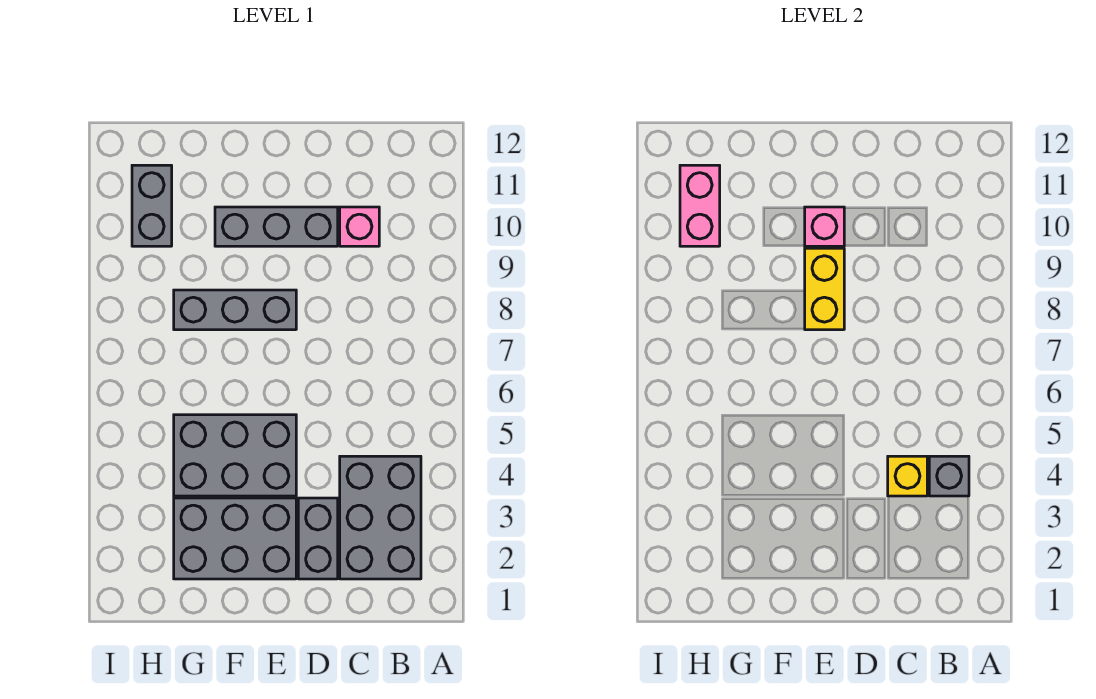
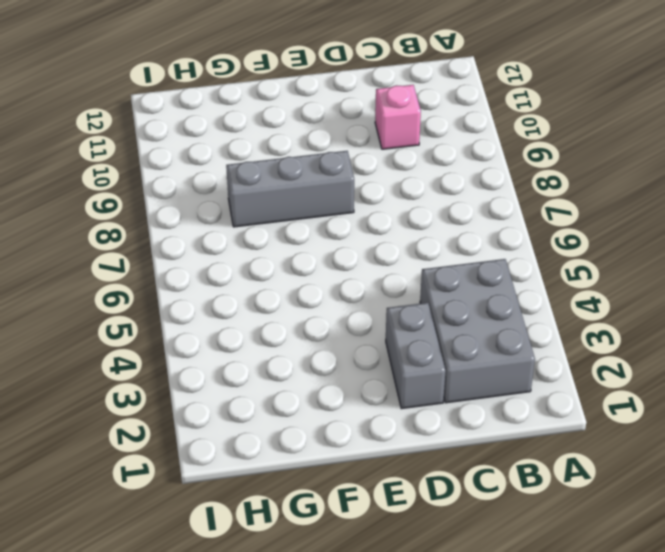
none -> grey 1x3 brick [215,207,338,246]
none -> grey 2x3 brick [174,498,296,579]
none -> grey 2x3 brick [174,415,296,496]

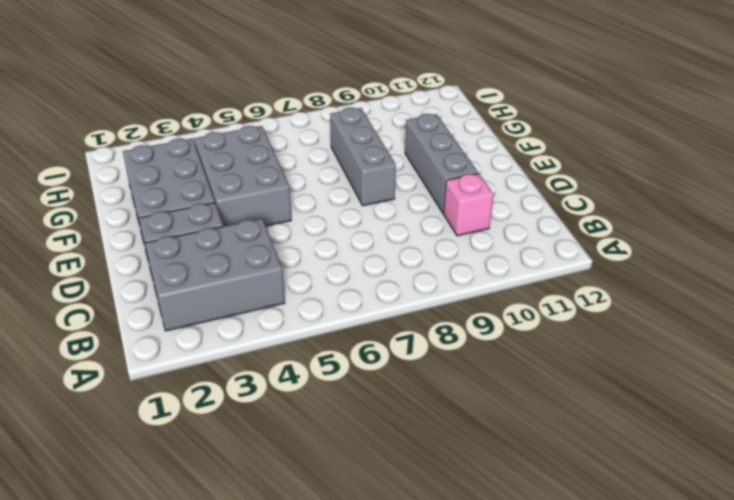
none -> grey 1x2 brick [132,165,172,246]
none -> grey 1x1 brick [929,456,969,496]
none -> yellow 1x1 brick [888,456,927,496]

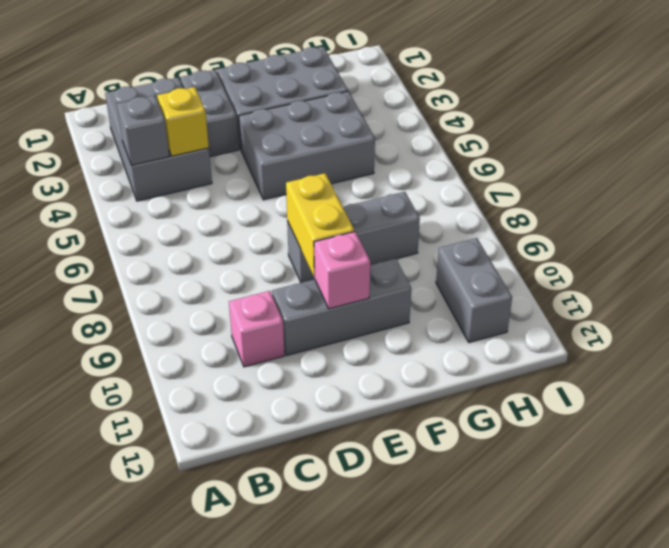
none -> pink 1x2 brick [680,165,720,246]

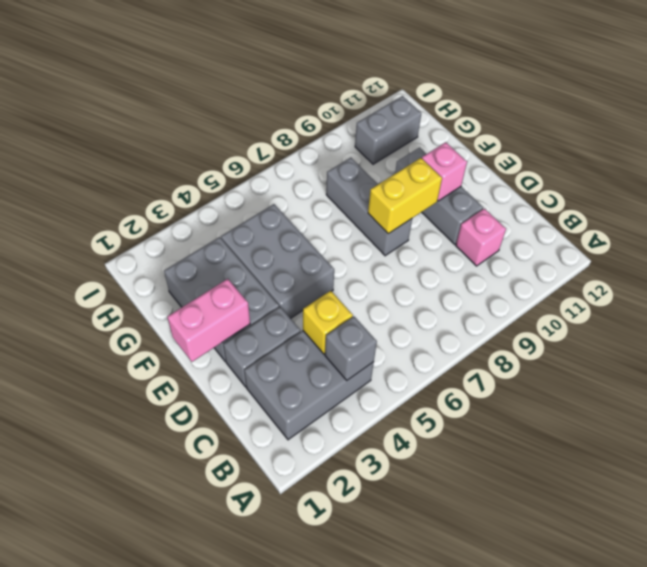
pink 1x2 brick [167,279,250,362] -> pink 1x2 brick moved to [680,165,720,246]

